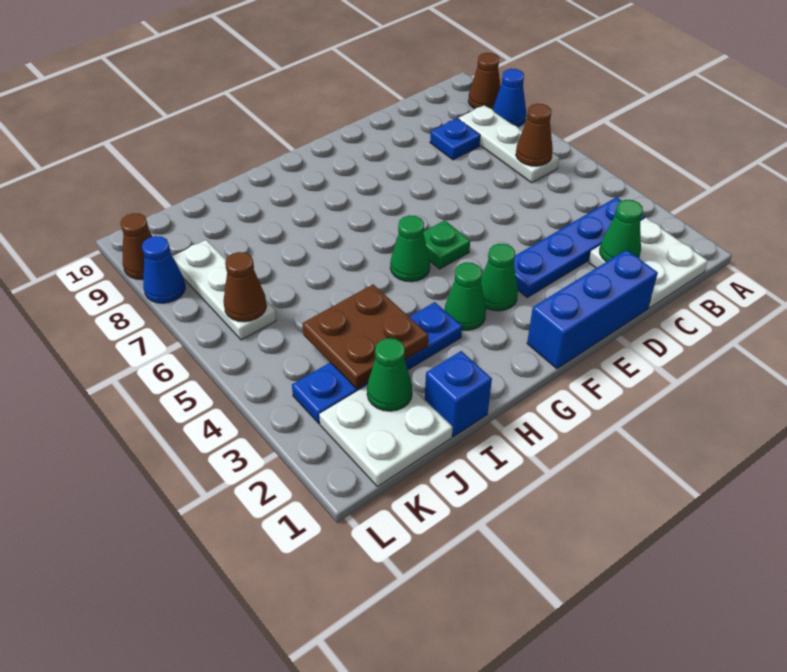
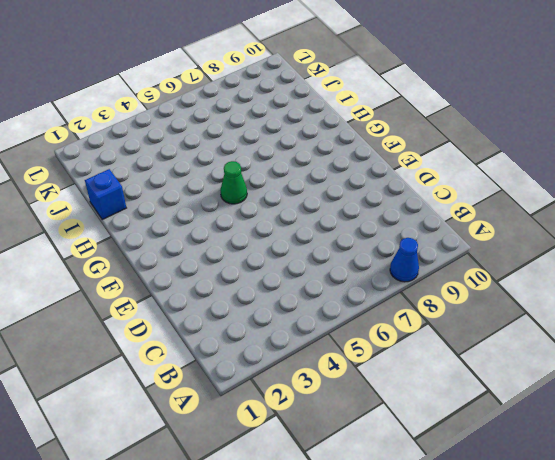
none -> brown 1x1 cone [468,53,501,110]
none -> white 2x2 plate [589,218,708,308]
none -> blue 1x4 plate [514,197,645,297]

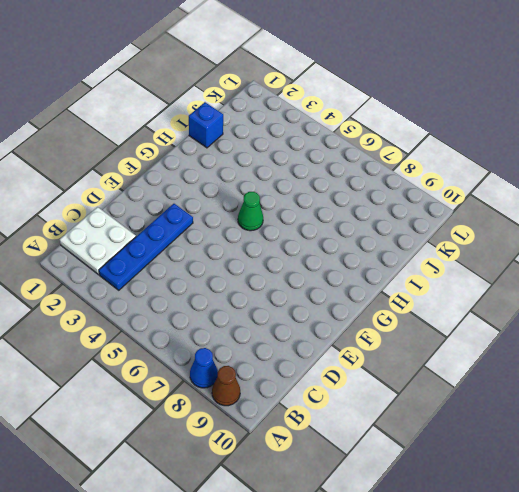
none -> white 1x3 plate [459,105,559,183]
none -> blue 1x1 plate [430,118,480,160]
none -> blue 1x3 brick [527,250,658,369]

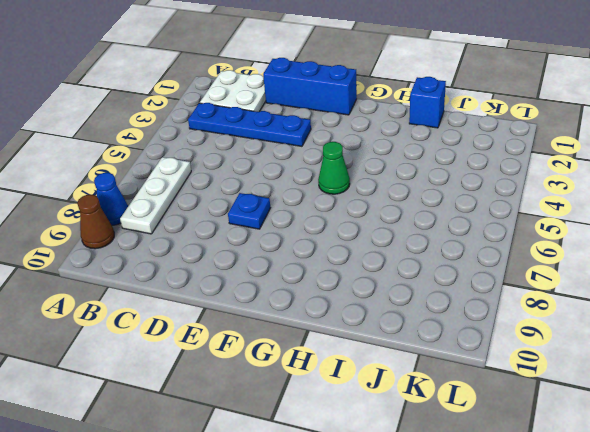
blue 1x1 plate [228,193,270,229] -> blue 1x1 plate moved to [430,118,480,160]
none -> green 1x1 cone [481,244,518,311]
none -> green 1x1 plate [423,220,470,269]
none -> green 1x1 cone [445,262,486,330]

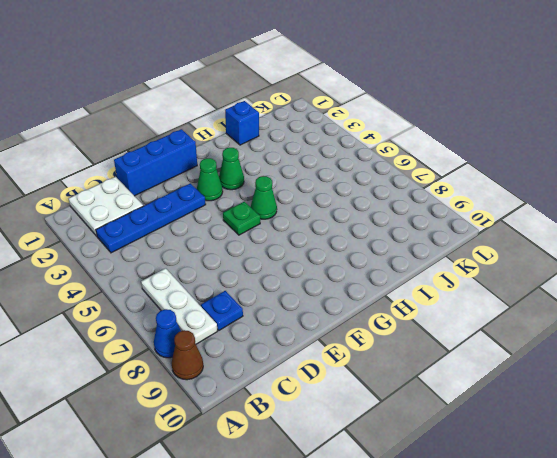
none -> blue 1x4 plate [292,302,462,424]
none -> white 2x2 plate [319,386,453,487]
none -> white 1x3 plate [172,240,276,340]

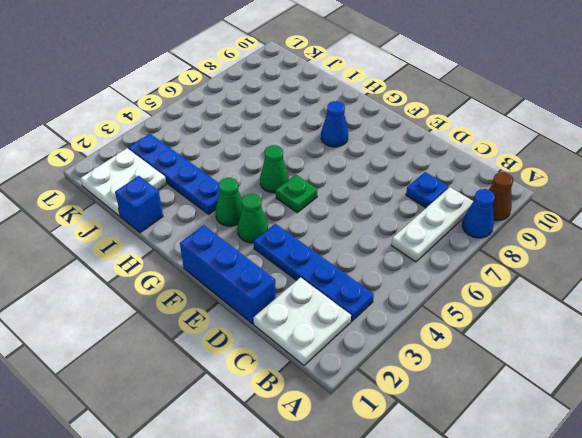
blue 1x1 cone [321,101,348,147] -> blue 1x1 cone moved to [142,236,185,303]
none -> white 1x3 plate [172,240,276,340]
none -> brown 1x1 cone [120,213,152,279]
none -> brown 1x1 cone [516,104,553,166]

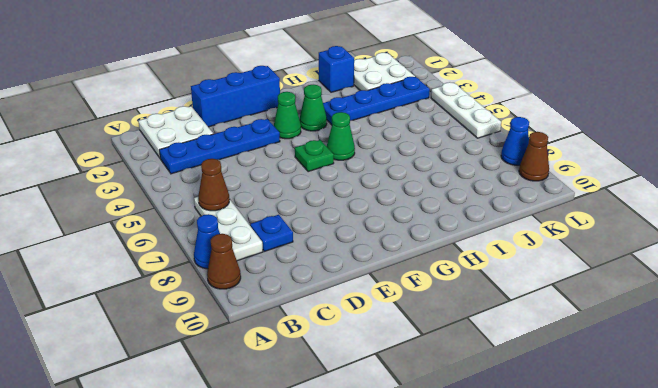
white 1x3 plate [431,82,501,138] -> white 1x3 plate moved to [172,240,276,340]
none -> green 1x1 cone [600,200,643,262]
none -> brown 2x2 plate [302,284,428,389]
none -> green 1x1 cone [367,338,412,411]

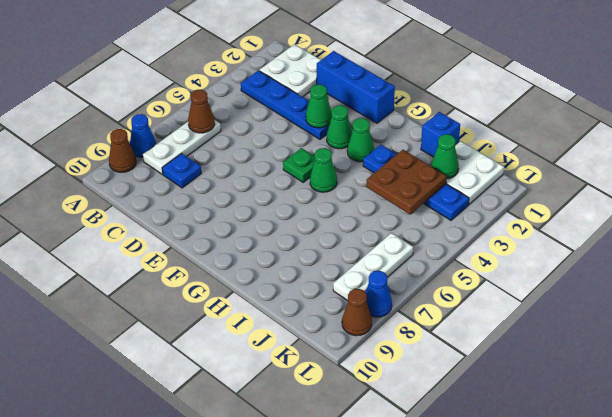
green 1x1 cone [306,85,332,128] -> green 1x1 cone moved to [600,200,643,262]
none -> brown 1x1 cone [223,252,267,322]

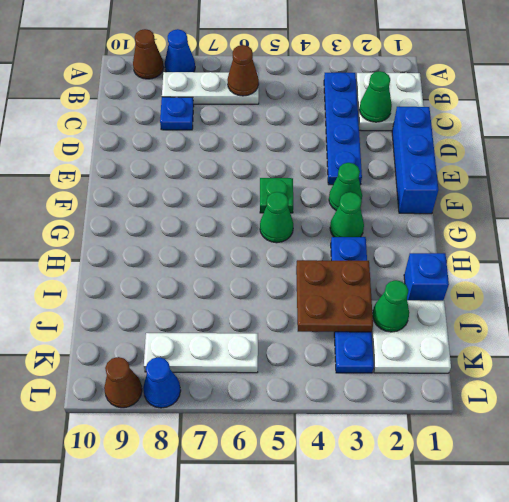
none -> brown 1x1 cone [223,252,267,322]

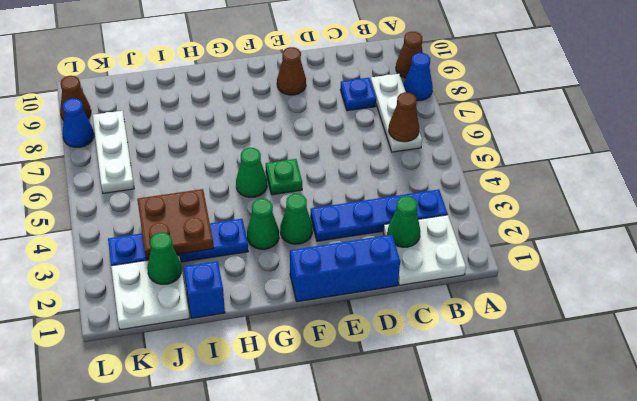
brown 1x1 cone [277,47,306,95] -> brown 1x1 cone moved to [223,252,267,322]

